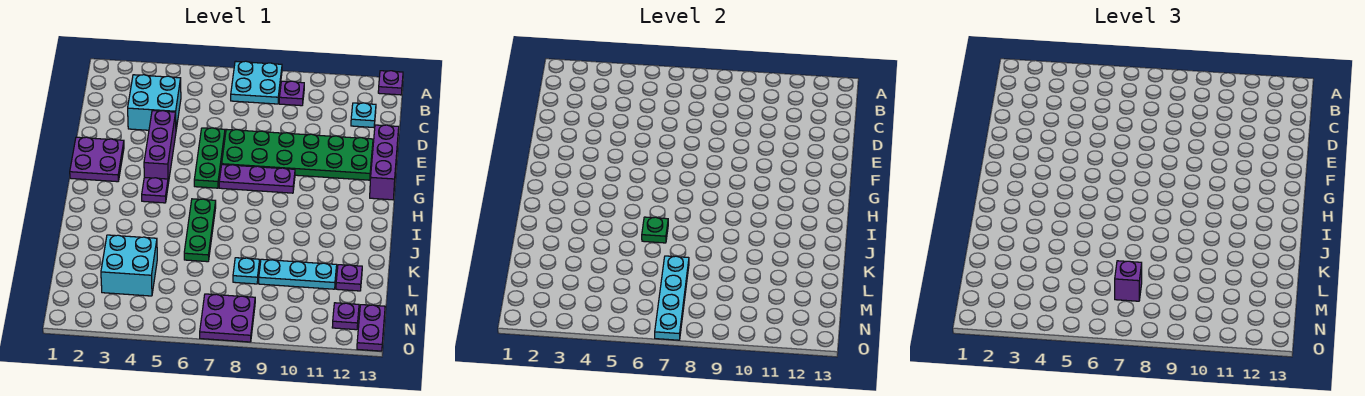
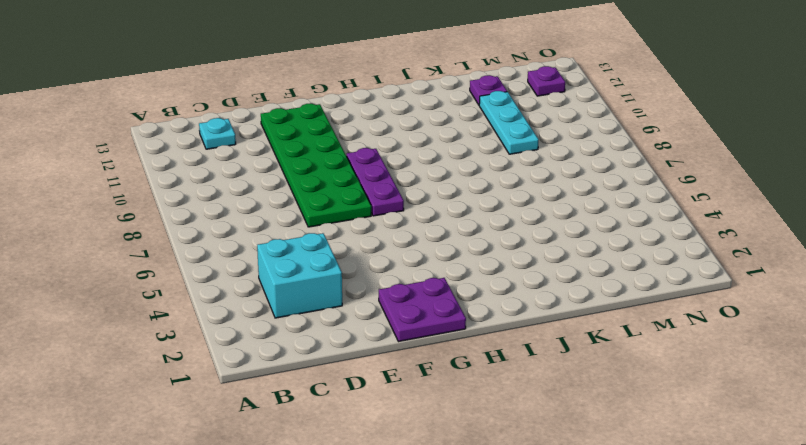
none -> cyan 2x2 plate [231,61,282,104]
none -> purple 1x1 plate [378,71,403,95]
none -> purple 1x1 plate [279,81,304,106]

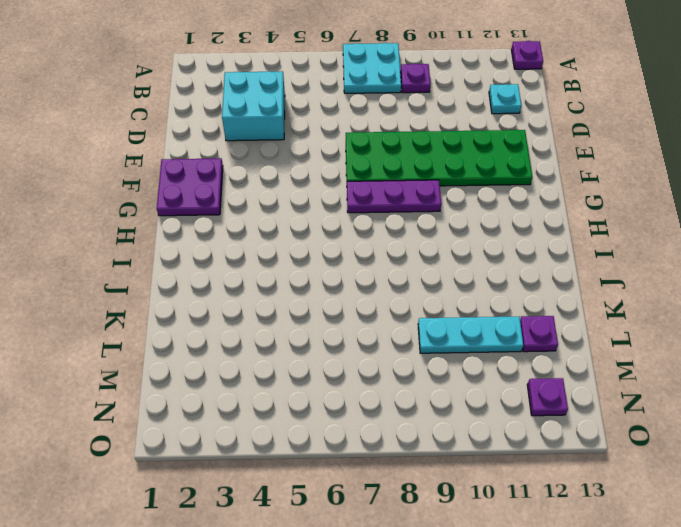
none -> purple 1x3 brick [144,111,176,183]
none -> green 1x3 plate [194,128,225,188]
none -> purple 1x3 brick [370,125,399,200]

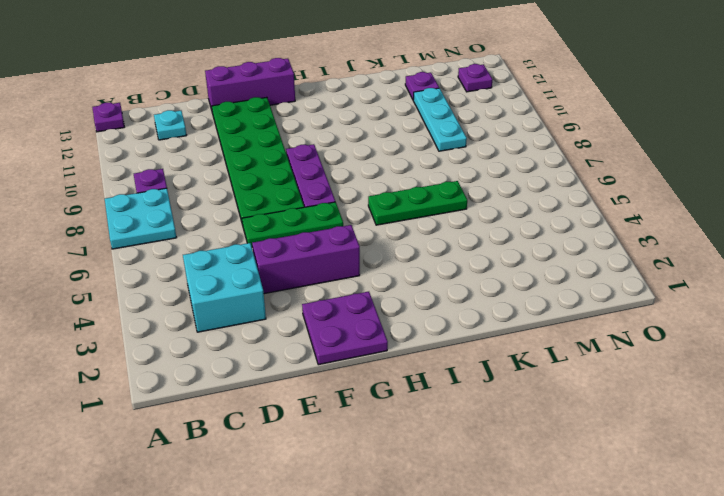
none -> purple 1x1 plate [142,177,168,203]
none -> cyan 2x2 brick [101,235,157,296]
none -> cyan 1x1 plate [233,258,260,284]

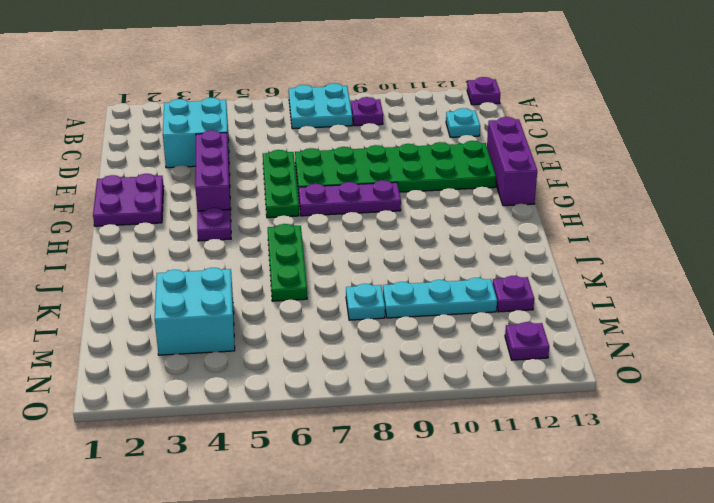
none -> purple 2x2 plate [200,294,255,342]
none -> purple 1x2 plate [357,305,385,351]
none -> green 1x1 plate [642,217,668,243]

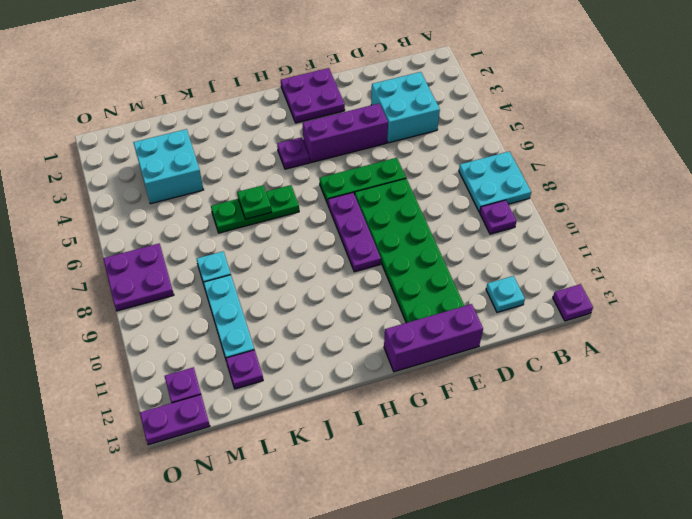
none -> cyan 1x4 plate [655,256,689,340]
none -> purple 1x1 brick [1115,261,1142,301]

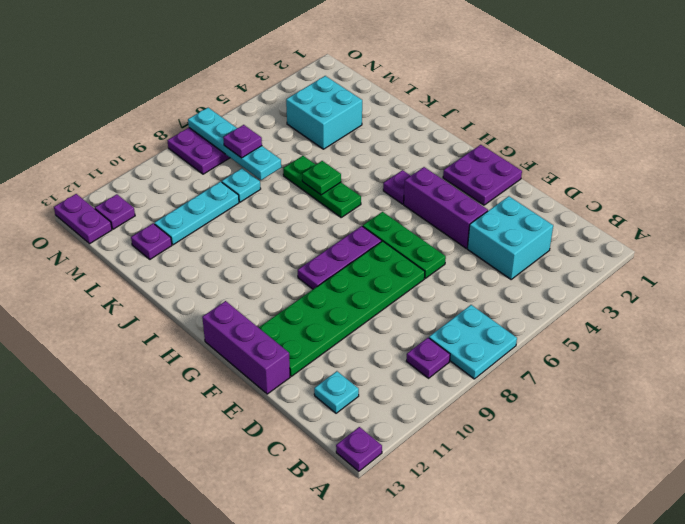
purple 1x1 plate [223,125,262,158] -> purple 1x1 brick [1115,261,1142,301]

